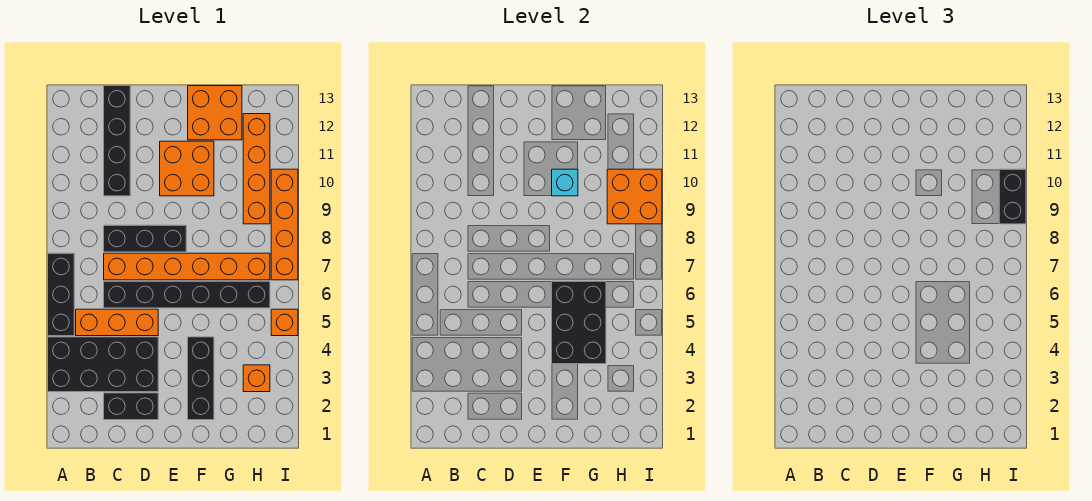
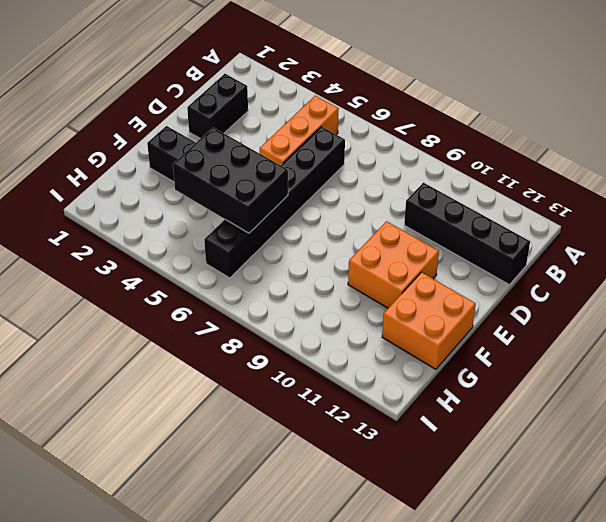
none -> black 2x4 brick [48,337,158,392]
none -> black 1x3 brick [48,253,74,336]
none -> orange 1x6 brick [104,253,270,280]

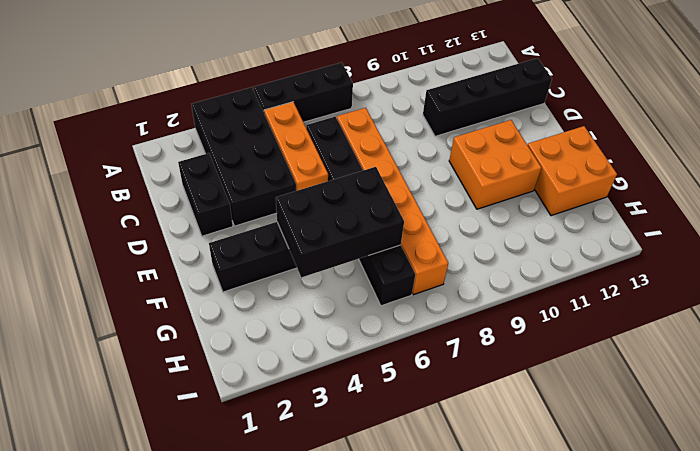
none -> black 1x3 brick [104,225,186,252]
none -> orange 1x1 brick [243,365,270,392]
none -> orange 1x4 brick [243,114,270,224]

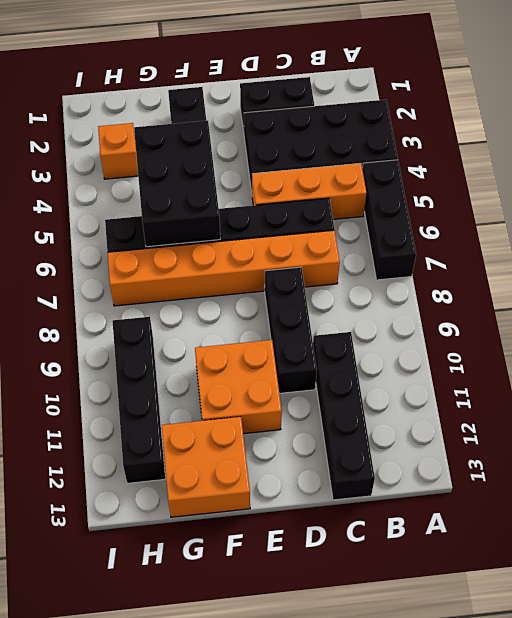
black 1x3 brick [265,267,317,393] -> black 1x3 brick turned to [104,225,186,252]
black 1x4 brick [113,317,165,483] -> orange 1x4 brick [243,114,270,224]
none -> orange 1x1 brick [271,309,298,336]
none -> orange 1x4 brick [271,169,298,280]
none -> cyan 1x1 brick [552,169,578,196]

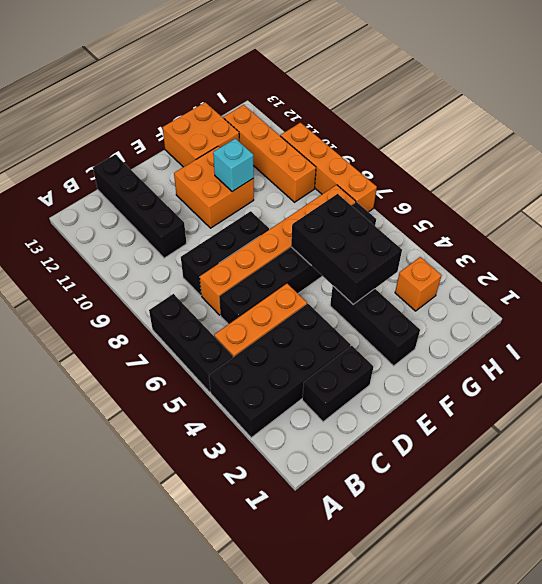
none -> orange 1x1 brick [271,309,298,336]
none -> orange 2x2 brick [607,169,662,224]
none -> black 1x2 brick [999,169,1026,224]

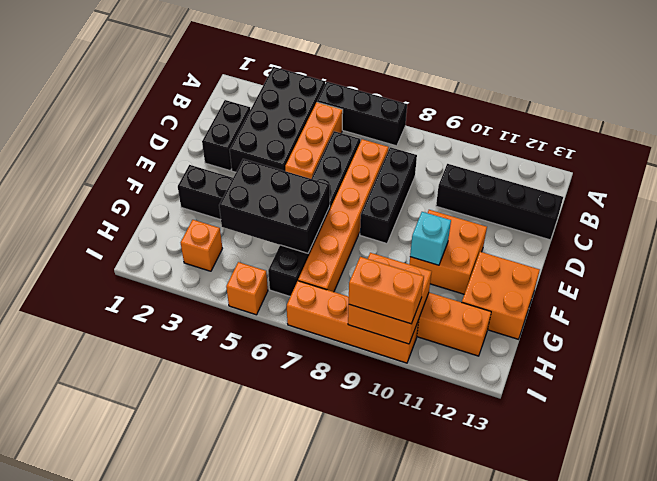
orange 1x2 brick [349,257,424,324] -> black 1x2 brick [999,169,1026,224]

